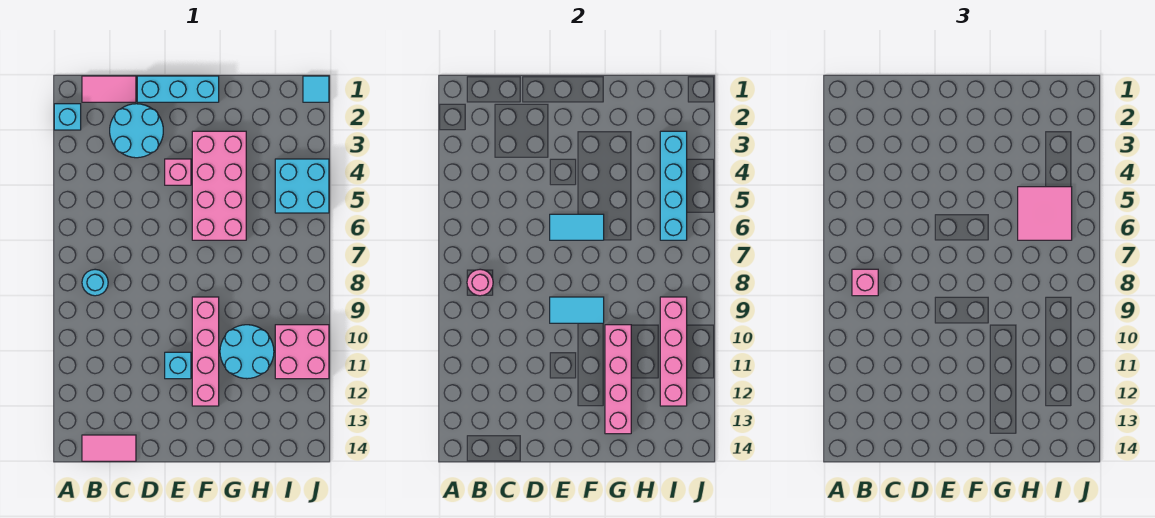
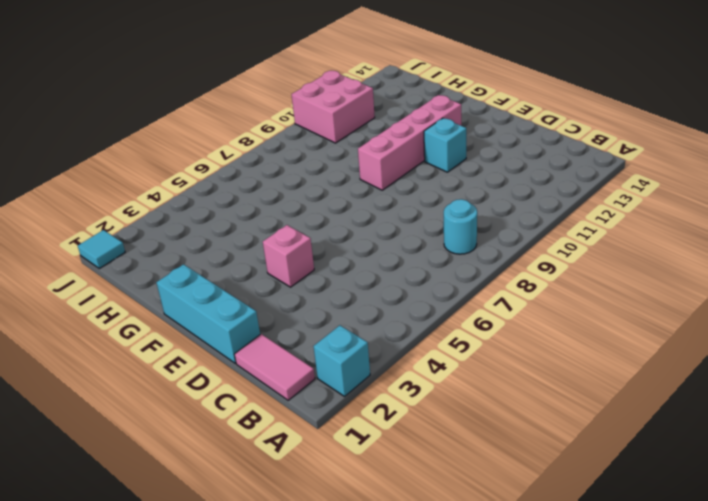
none -> pink 1x2 tile [82,435,136,461]
none -> cyan 2x2 round brick [110,104,163,158]
none -> pink 2x4 brick [192,131,246,240]

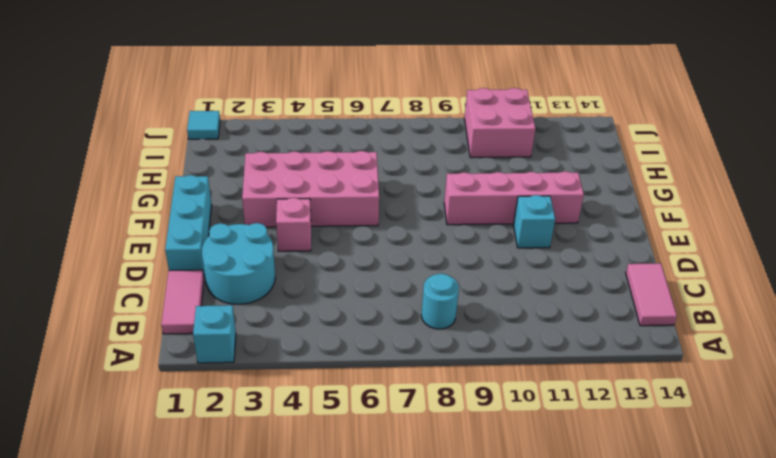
none -> cyan 2x2 round brick [220,325,274,379]
none -> cyan 2x2 brick [275,159,329,213]
none -> pink 1x1 round brick [467,269,493,296]

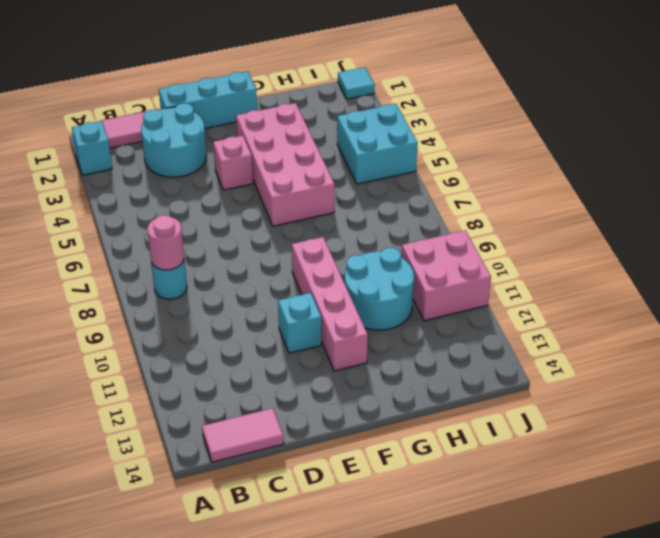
none -> cyan 1x2 tile [550,214,604,240]
none -> cyan 1x2 tile [550,297,604,323]
none -> pink 1x4 brick [605,325,631,434]

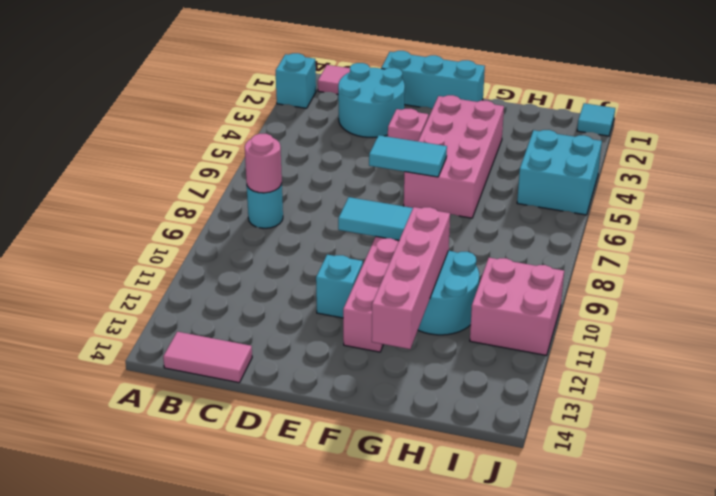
none -> cyan 1x4 brick [660,131,687,240]
none -> pink 1x4 brick [660,297,687,406]
none -> pink 1x1 brick [852,269,878,296]

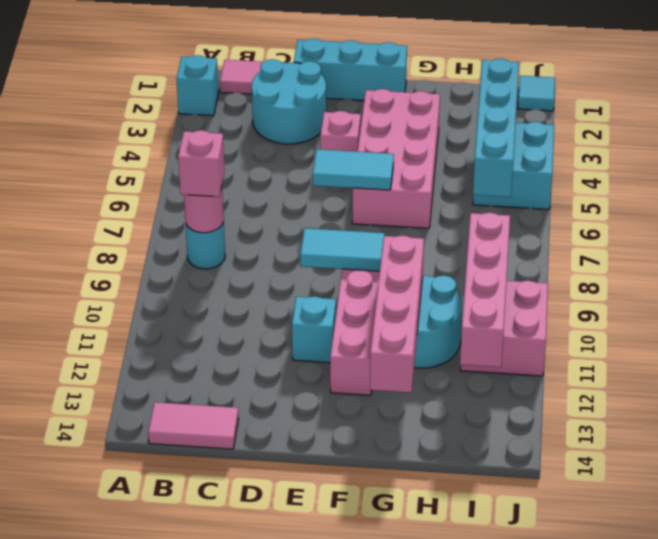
none -> pink 2x2 tile [1018,187,1072,240]

